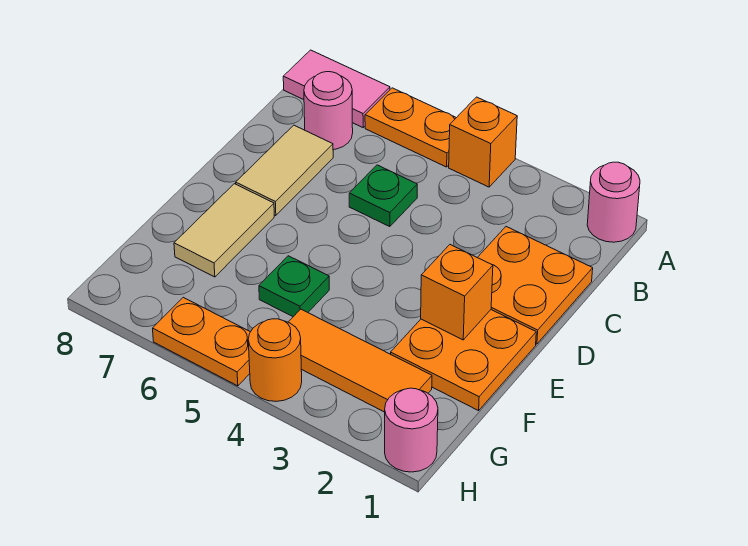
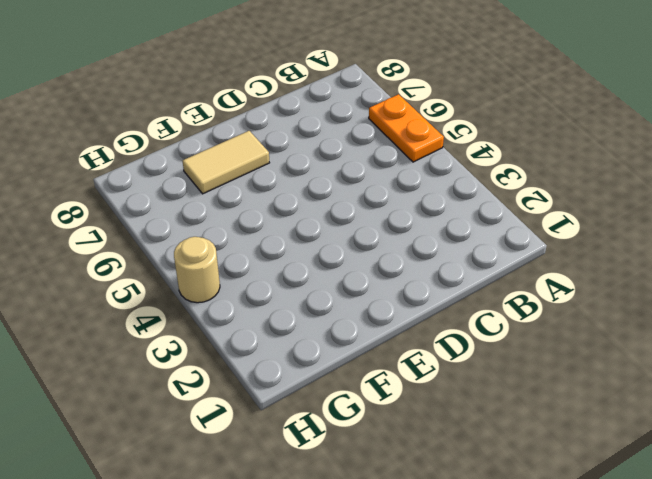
tan 1x1 round brick [174,237,220,303] -> orange 1x1 round brick [248,319,302,401]
none -> pink 1x1 round brick [587,162,640,242]
none -> orange 1x1 brick [449,97,517,187]
none -> pink 1x2 tile [283,50,390,127]

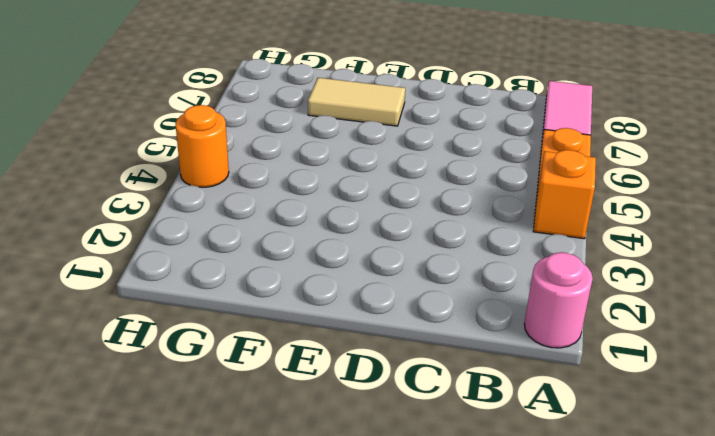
none -> pink 1x1 round brick [304,72,353,150]
none -> orange 2x2 plate [477,227,593,344]
none -> green 1x1 plate [349,165,417,227]

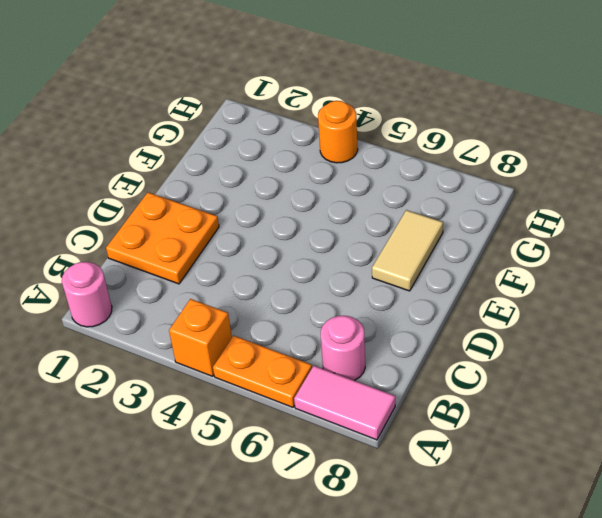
none -> green 1x1 plate [349,165,417,227]
none -> tan 1x2 tile [236,125,333,216]
none -> orange 2x2 plate [391,310,536,411]

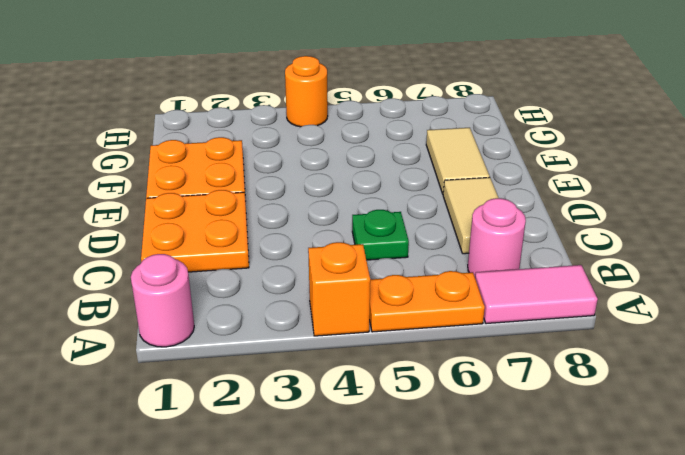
none -> green 1x1 plate [259,256,329,317]
none -> orange 1x3 tile [289,309,432,412]
none -> pink 1x1 round brick [385,388,438,472]

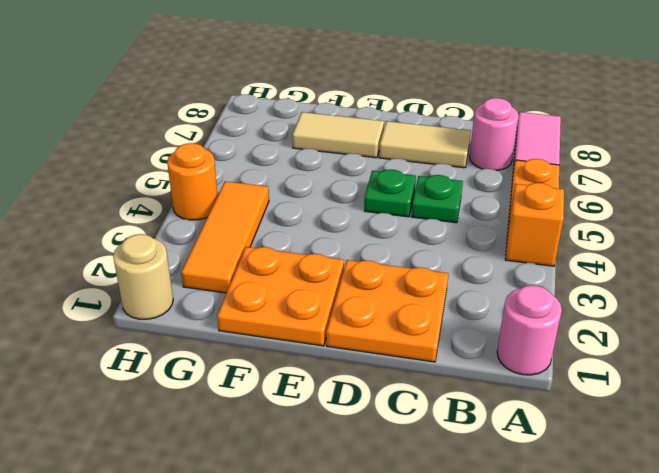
green 1x1 plate [364,169,416,217] -> green 1x1 plate moved to [259,256,329,317]
tan 1x1 round brick [113,234,173,319] -> pink 1x1 round brick [385,388,438,472]
none -> orange 1x2 plate [153,297,250,386]
none -> orange 1x1 brick [421,245,493,340]

